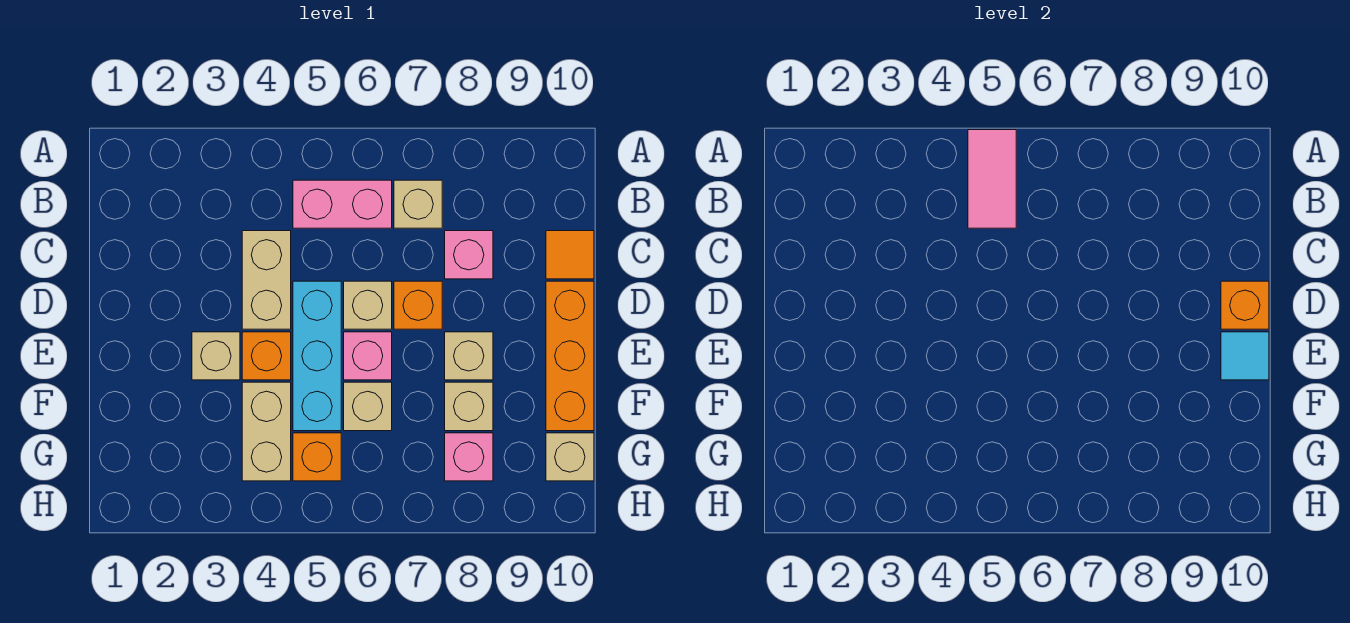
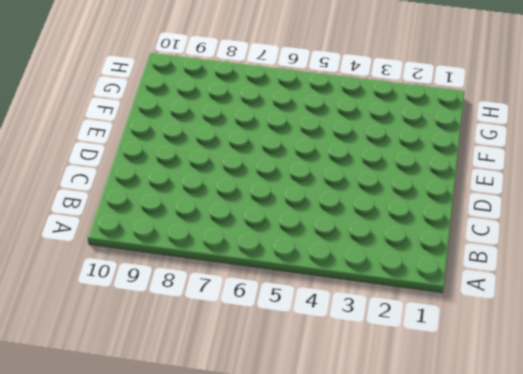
none -> pink 1x2 brick [293,180,392,228]
none -> tan 1x1 brick [394,180,442,228]
none -> tan 1x2 brick [242,231,291,329]

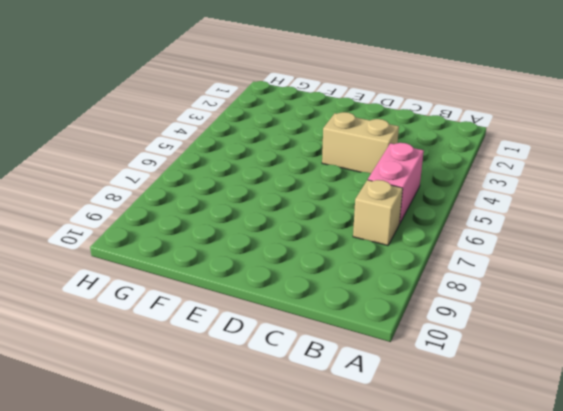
none -> pink 1x1 brick [445,231,493,279]
none -> orange 1x1 tile [546,231,594,279]
none -> cyan 1x3 brick [293,281,341,431]

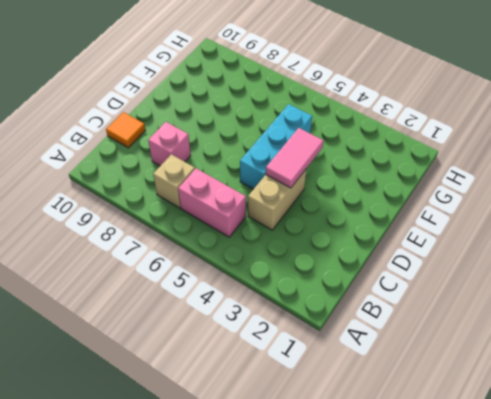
pink 1x2 tile [266,128,323,188] -> pink 1x2 tile moved to [968,130,1016,228]
none -> tan 1x1 brick [344,281,392,329]
none -> orange 1x1 brick [394,281,442,329]
none -> orange 1x3 brick [546,281,594,431]

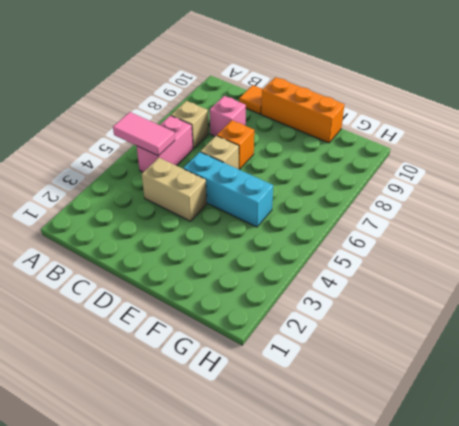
none -> tan 1x1 brick [192,332,240,380]
none -> orange 1x1 brick [242,332,291,380]
none -> pink 1x1 brick [344,332,392,380]

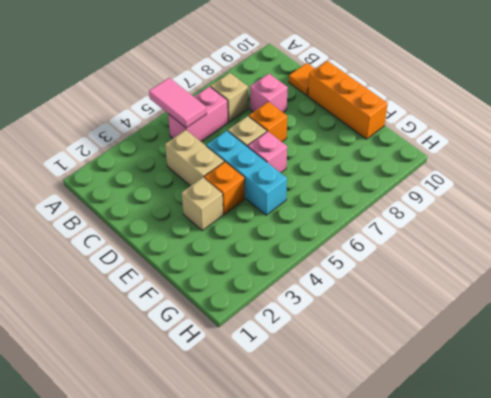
none -> tan 1x1 brick [445,332,493,380]
none -> tan 1x2 brick [242,382,291,481]
none -> tan 1x1 brick [344,382,392,431]

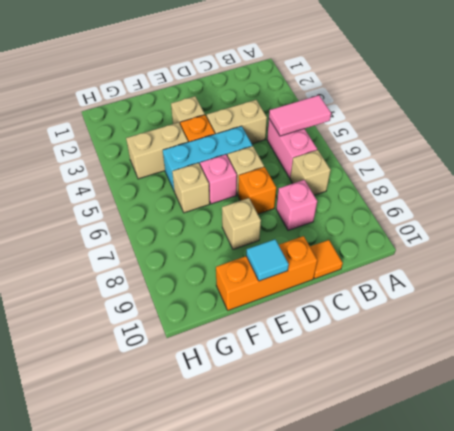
none -> tan 1x1 brick [445,382,493,431]
none -> orange 1x1 brick [293,433,341,481]
none -> pink 1x1 brick [445,433,493,481]

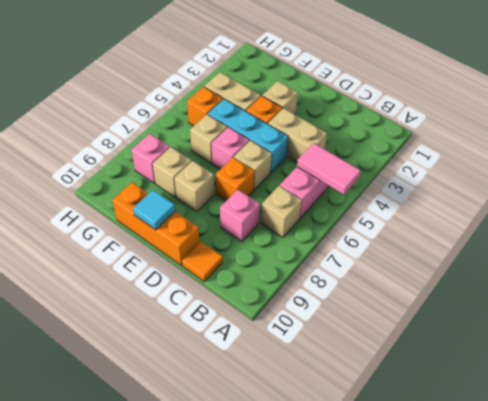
none -> tan 1x1 brick [546,433,594,481]
none -> orange 1x1 brick [1221,281,1269,329]

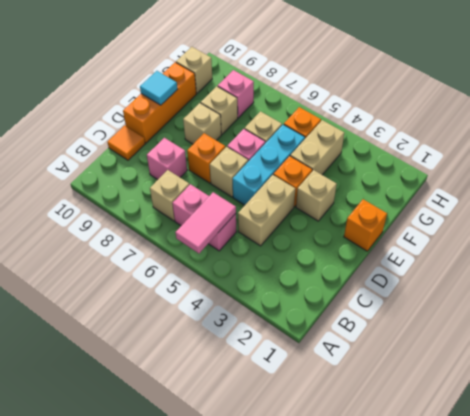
orange 1x1 brick [344,199,387,251] -> orange 1x1 brick moved to [1221,281,1269,329]

